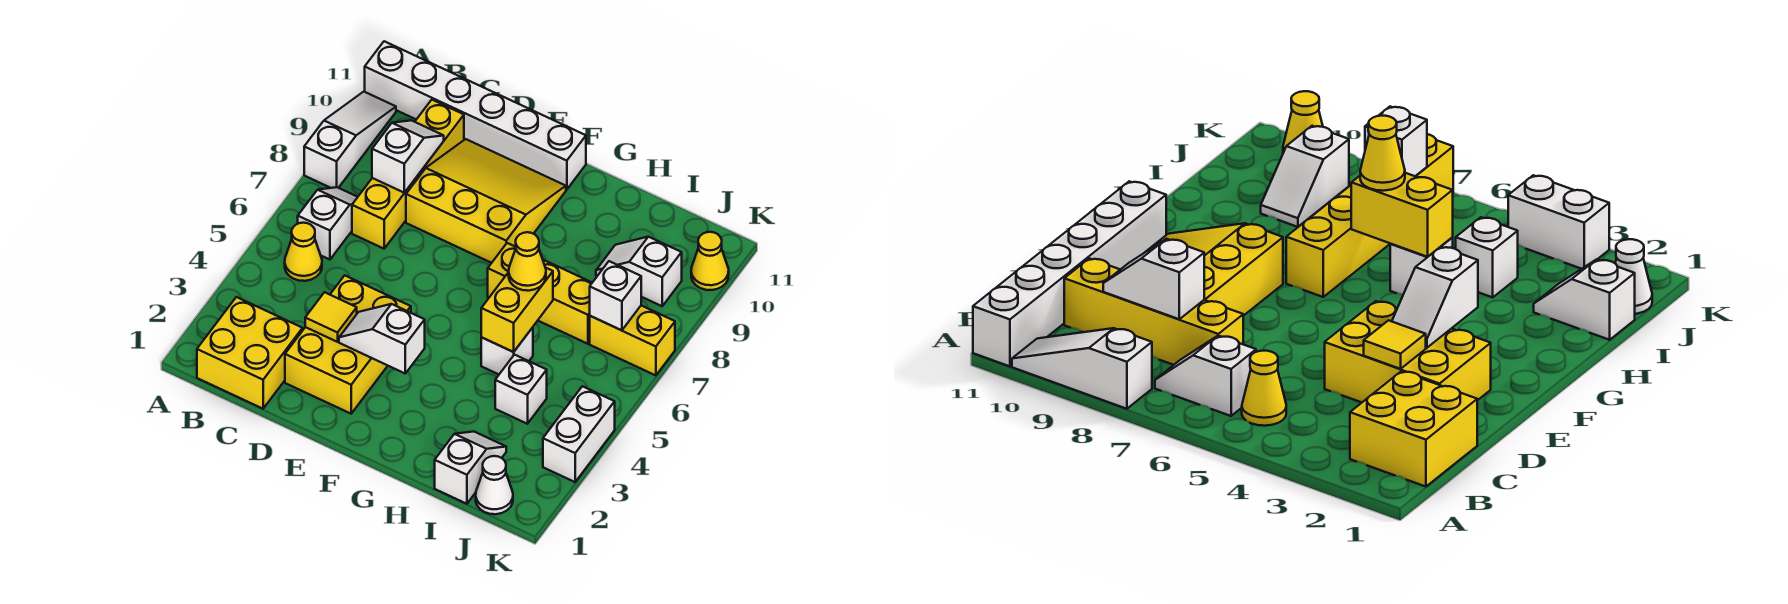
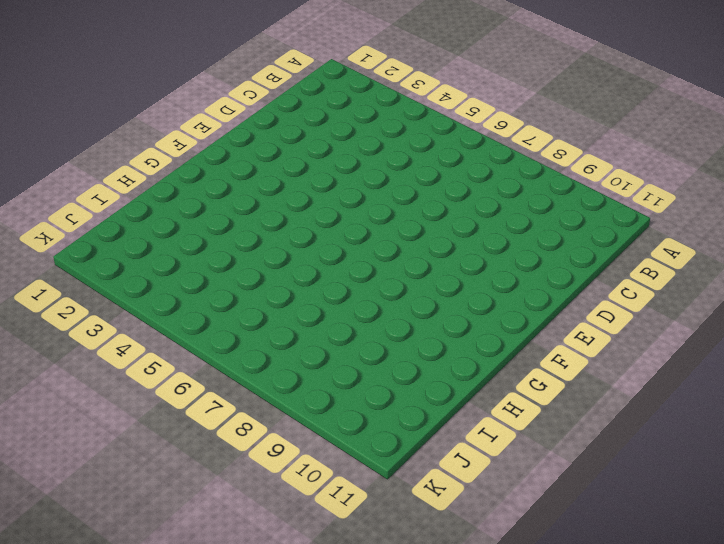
none -> white 1x3 slope [304,92,396,188]
none -> white 1x6 brick [365,41,586,190]
none -> yellow 2x2 brick [197,297,303,409]

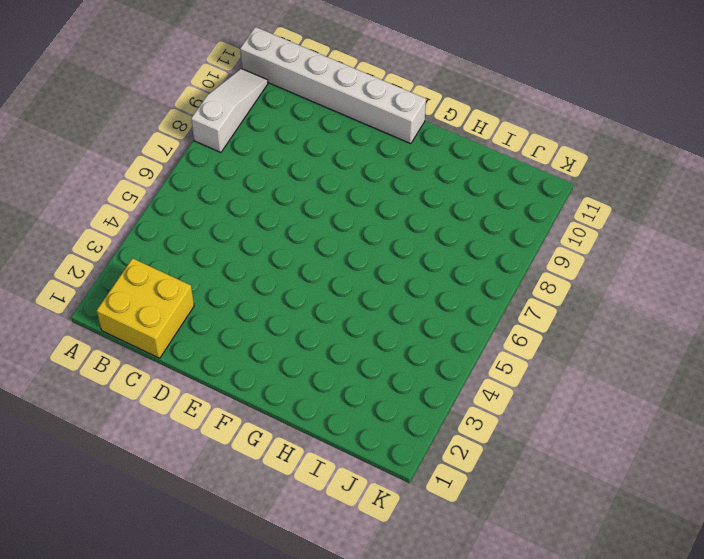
none -> yellow 1x1 cone [285,223,322,281]
none -> white 1x2 slope [298,187,357,259]
none -> yellow 1x4 brick [352,100,464,249]

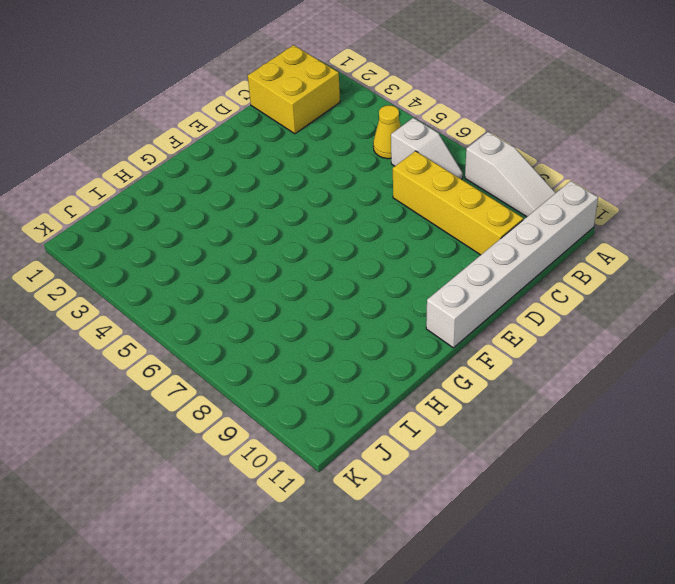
none -> yellow 2x3 brick [285,275,411,414]
none -> yellow 3x3 slope [406,139,566,263]
none -> yellow 1x3 brick [488,243,592,344]

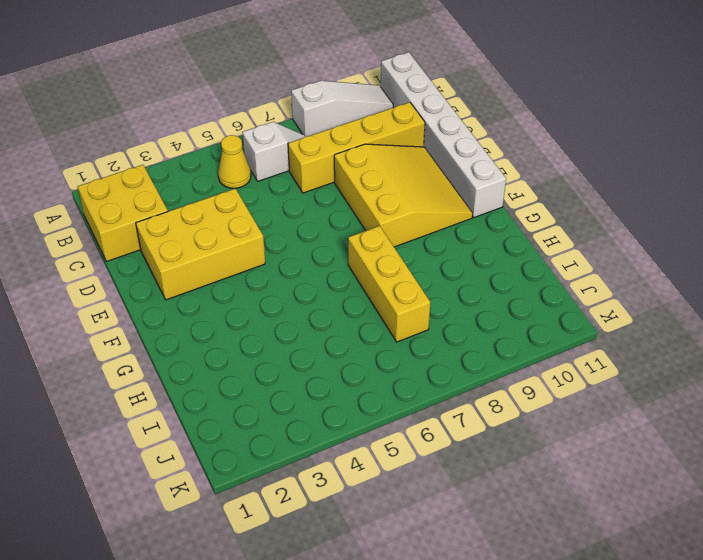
none -> white 1x1 brick [481,327,533,374]
none -> white 1x2 slope [435,432,506,504]
none -> white 1x1 brick [495,355,547,424]

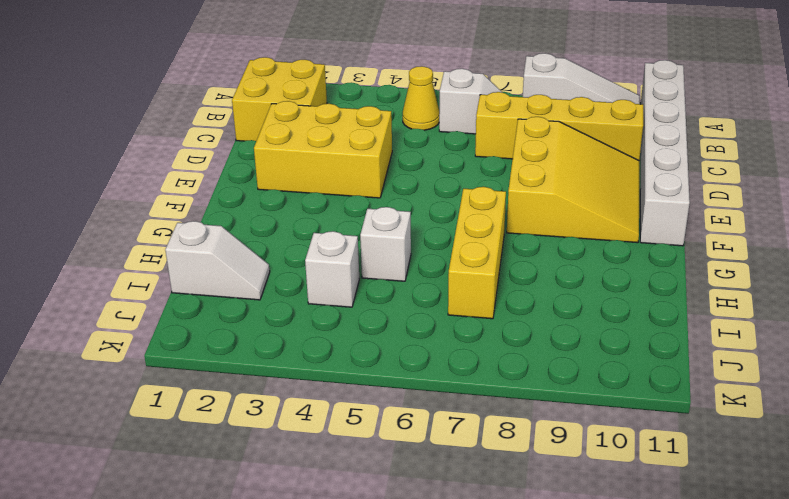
none -> white 1x2 slope [596,237,682,306]
none -> white 1x1 cone [476,456,513,514]
none -> yellow 1x2 brick [590,306,675,375]

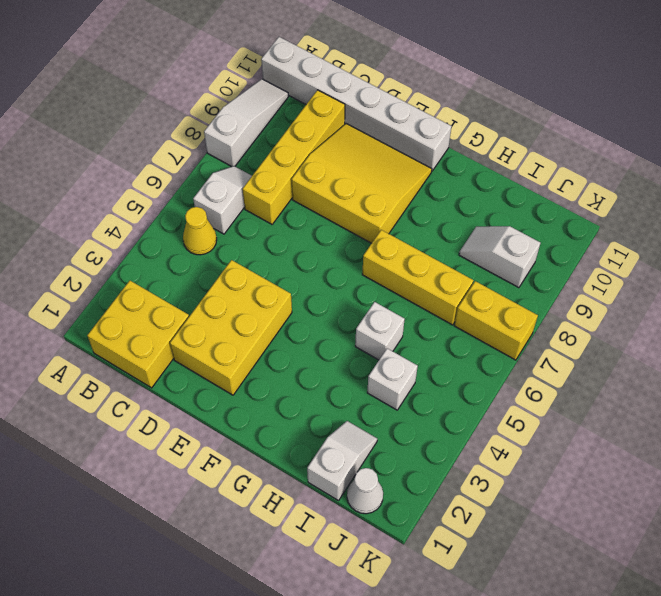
none -> white 1x2 brick [543,386,615,482]
none -> yellow 1x1 cone [691,232,729,290]
none -> white 1x2 slope [372,120,444,193]

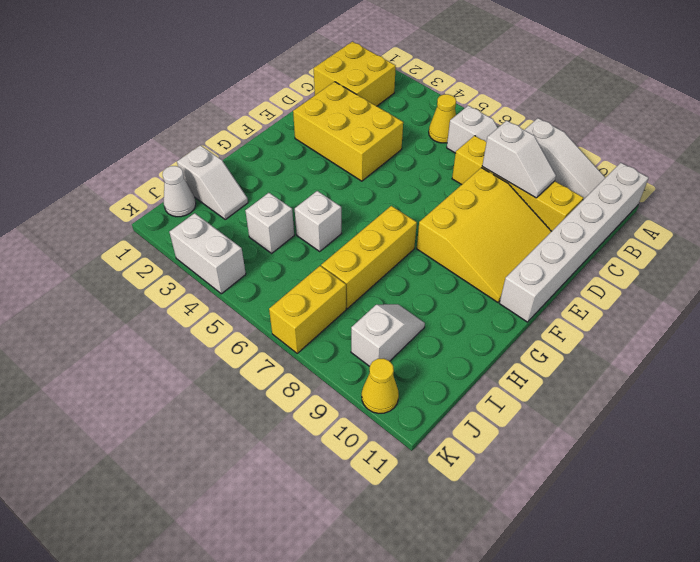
none -> yellow 1x1 tile [305,292,357,342]
none -> white 1x2 slope [339,304,425,373]
none -> yellow 1x2 brick [481,267,553,352]

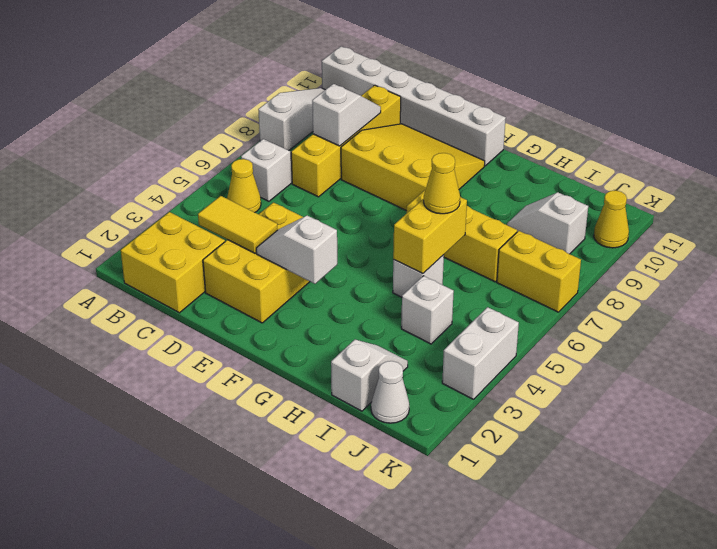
yellow 1x2 tile [198,196,278,253] -> yellow 1x1 tile [305,292,357,342]
none -> white 1x1 brick [590,261,641,330]

